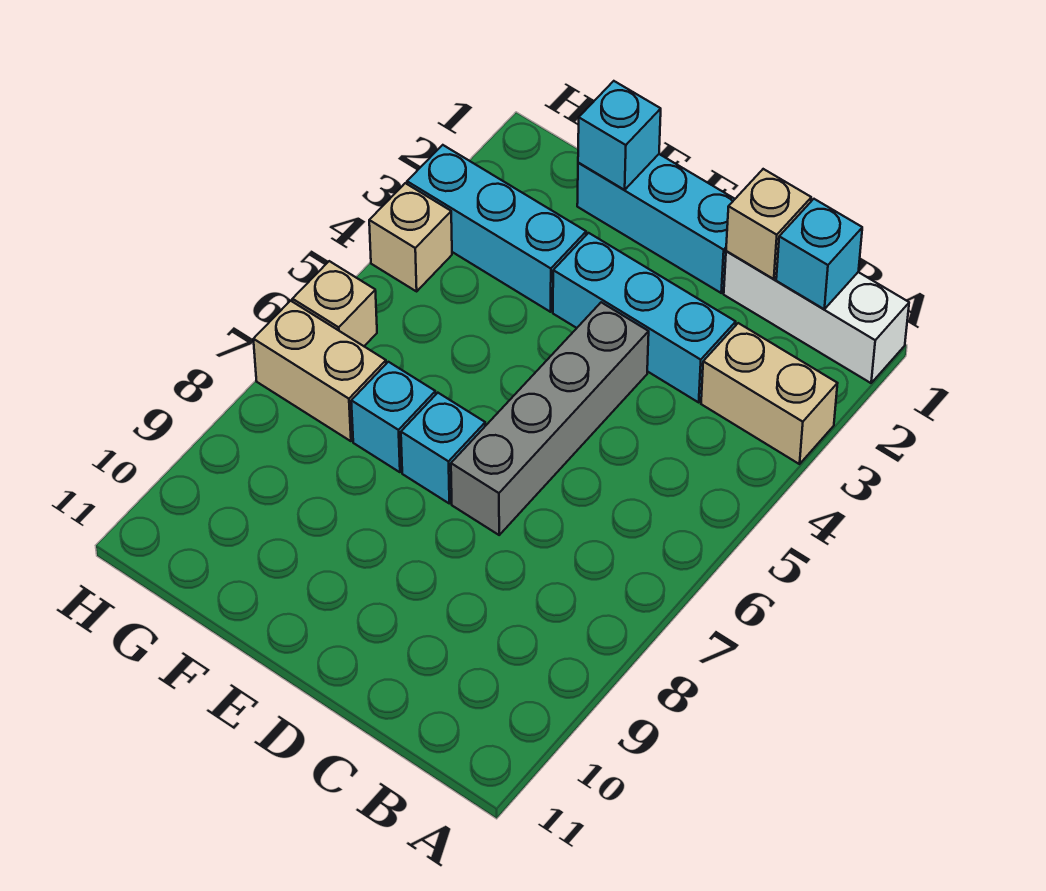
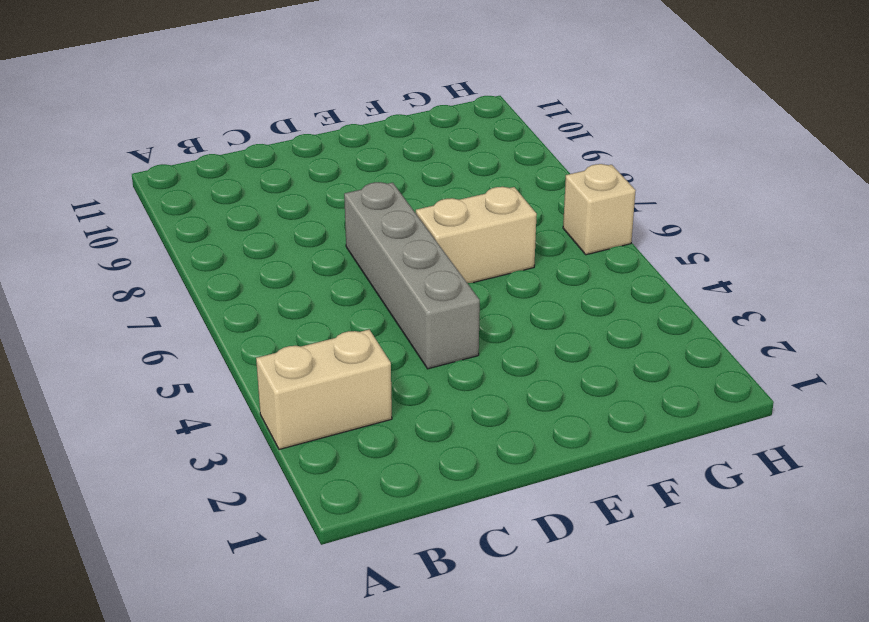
tan 1x2 brick [416,187,537,283] -> tan 1x2 brick moved to [253,301,386,441]
none -> white 1x3 brick [724,251,909,383]
none -> cyan 1x3 brick [553,233,736,402]
none -> cyan 1x3 brick [577,154,735,293]

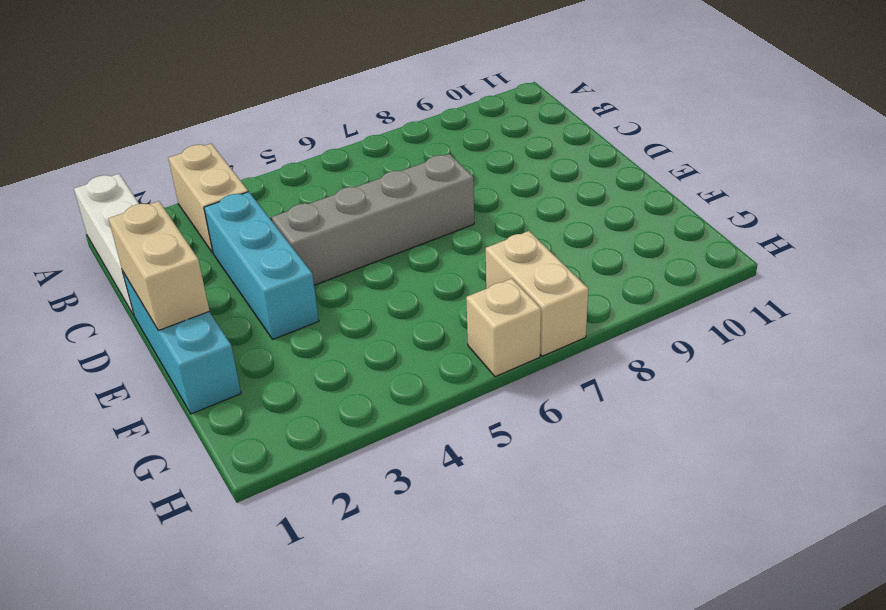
tan 1x2 brick [108,201,209,330] -> none
none -> cyan 1x1 brick [401,393,485,503]
none -> cyan 1x3 brick [407,145,586,312]
none -> cyan 1x1 brick [351,362,436,472]

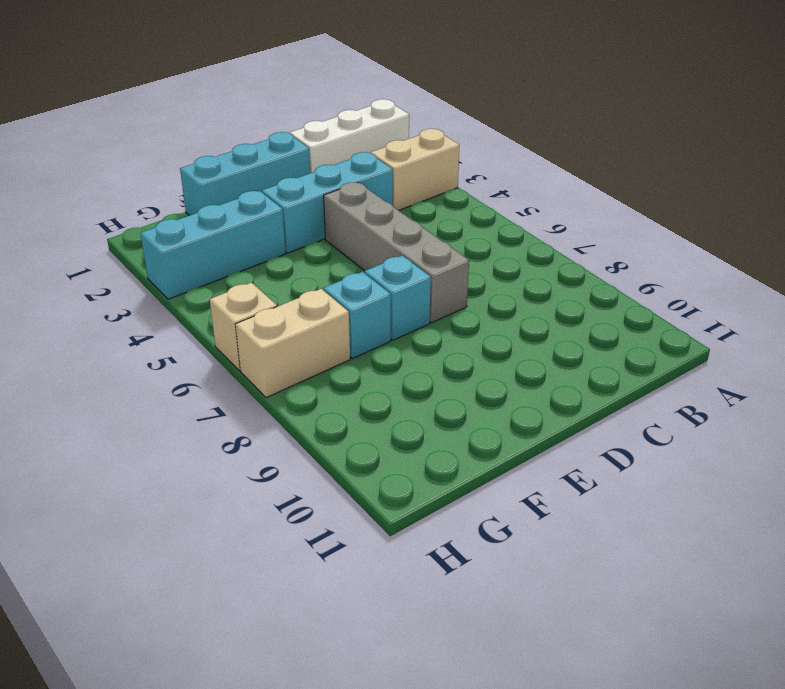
none -> tan 1x1 brick [369,183,452,291]
none -> cyan 1x1 brick [776,199,862,309]
none -> tan 1x1 brick [726,169,811,279]

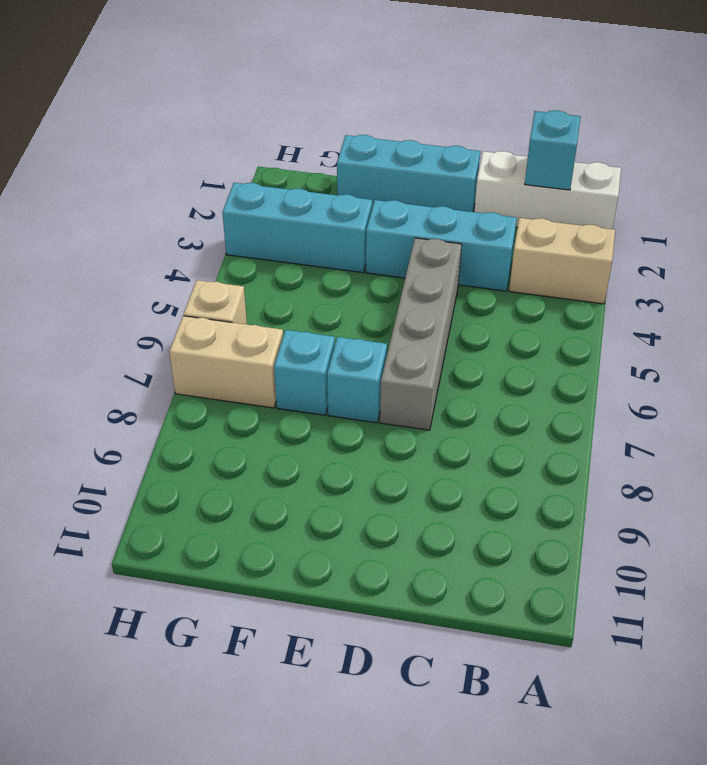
none -> tan 1x1 brick [369,183,452,291]
none -> tan 1x1 brick [726,169,811,279]
none -> cyan 1x1 brick [578,81,661,190]

